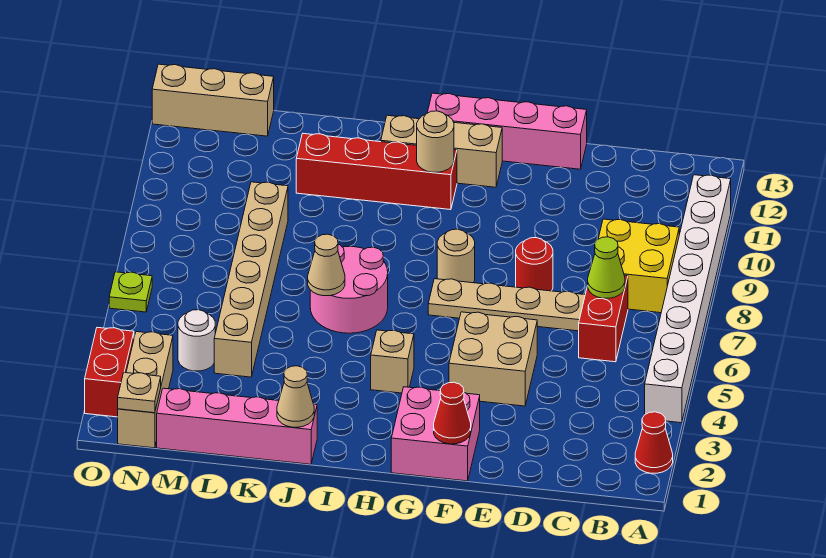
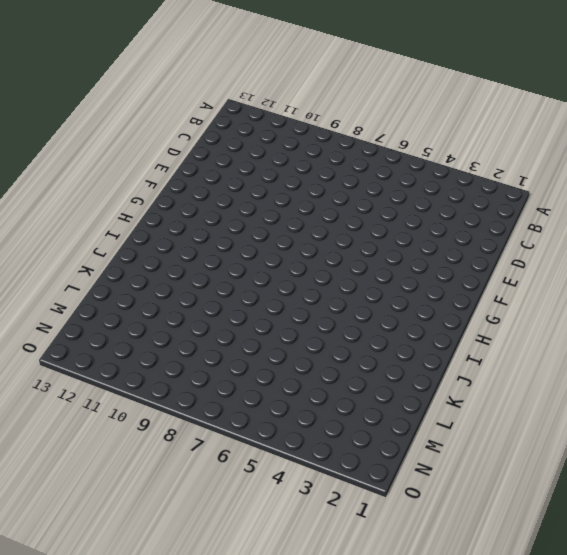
none -> red 1x1 cone [635,412,673,473]
none -> white 1x8 brick [645,175,731,423]
none -> yellow 2x2 brick [598,219,679,313]

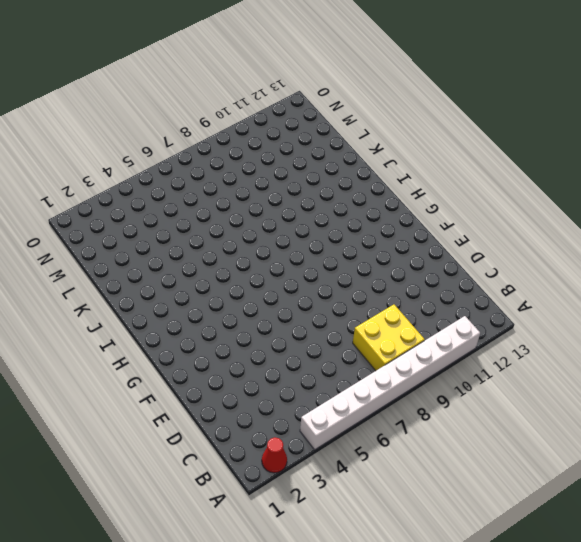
none -> red 1x2 brick [579,275,628,362]
none -> tan 1x4 plate [428,279,585,331]
none -> tan 2x2 brick [449,312,537,406]

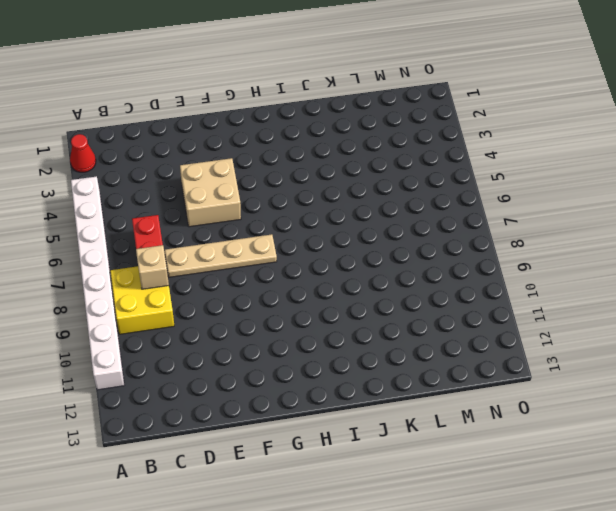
tan 1x1 brick [136,245,169,289] -> tan 1x1 brick moved to [371,330,414,393]
none -> red 1x1 round brick [516,238,553,291]
none -> pink 1x4 brick [427,93,587,169]
none -> pink 2x2 brick [391,387,480,481]

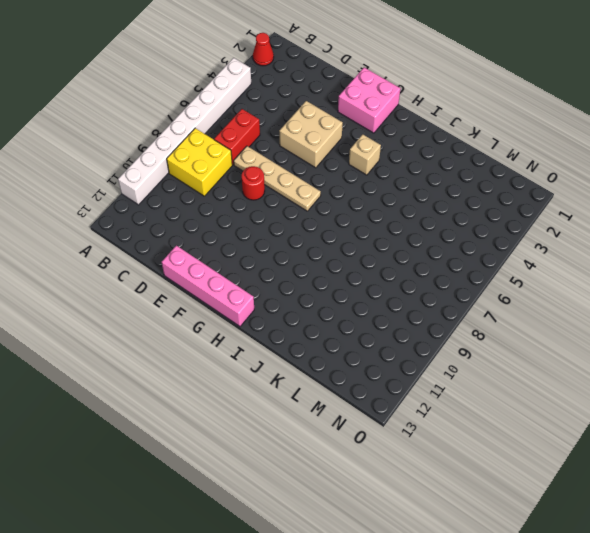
none -> tan 1x1 round brick [437,229,475,283]
none -> tan 1x3 brick [381,115,502,187]
none -> red 1x4 brick [296,134,457,210]

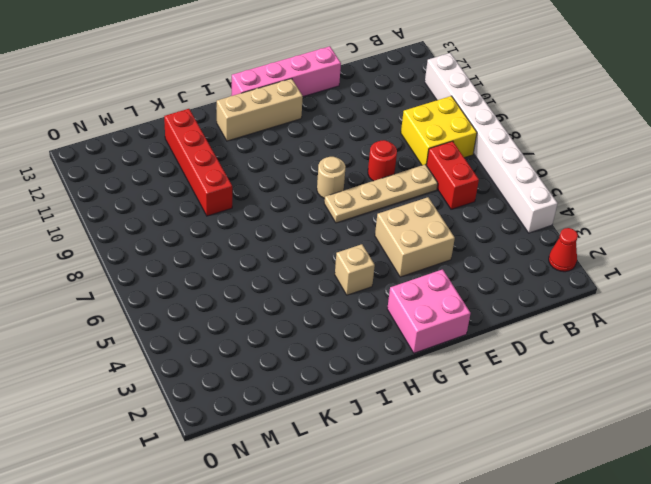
red 1x4 brick [164,109,232,216] -> red 1x4 brick turned to [296,134,457,210]
none -> pink 2x2 round brick [310,244,388,333]
none -> pink 1x4 brick [157,388,317,464]
none -> tan 1x6 brick [214,182,288,377]

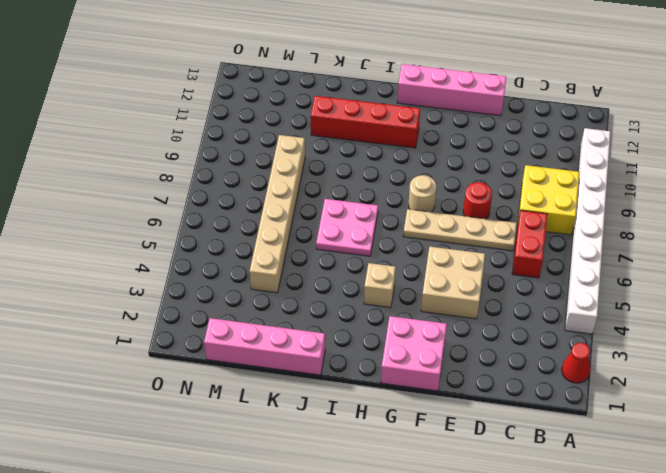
pink 2x2 plate [316,199,378,256] -> pink 2x2 round brick [310,244,388,333]
none -> tan 1x3 brick [381,115,502,187]
none -> white 1x1 round brick [178,310,215,371]
none -> tan 1x3 brick [152,64,274,136]

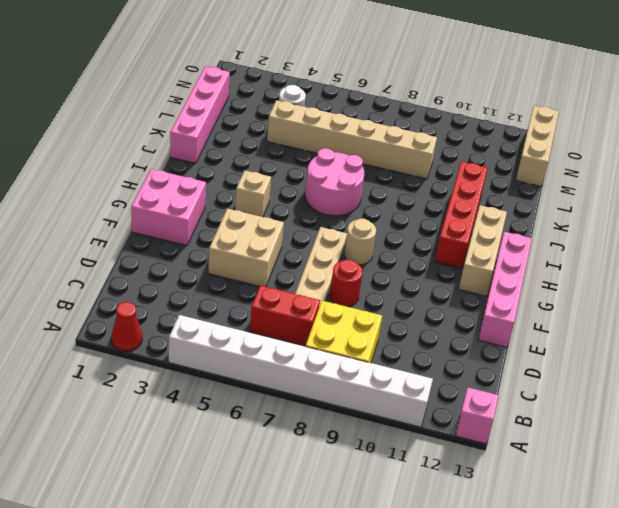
pink 1x1 brick [456,388,499,444] -> none
none -> tan 1x3 brick [118,332,173,448]
none -> red 1x2 brick [85,327,134,417]
none -> lime 1x1 plate [109,272,152,312]

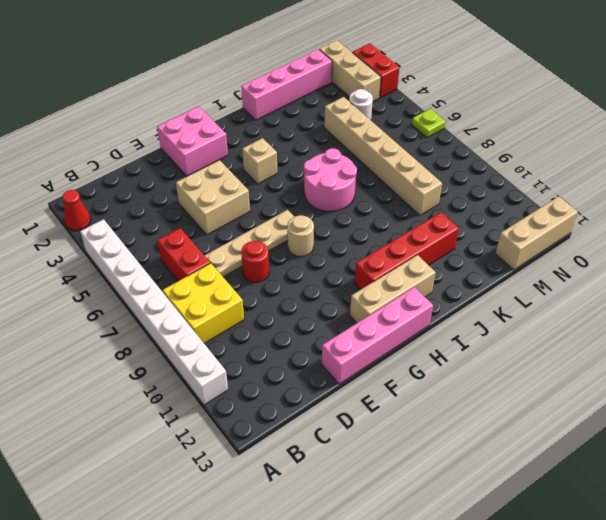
none -> lime 1x1 cone [588,237,625,298]
none -> red 1x1 cone [434,382,471,444]
none -> tan 1x1 round brick [417,111,454,172]

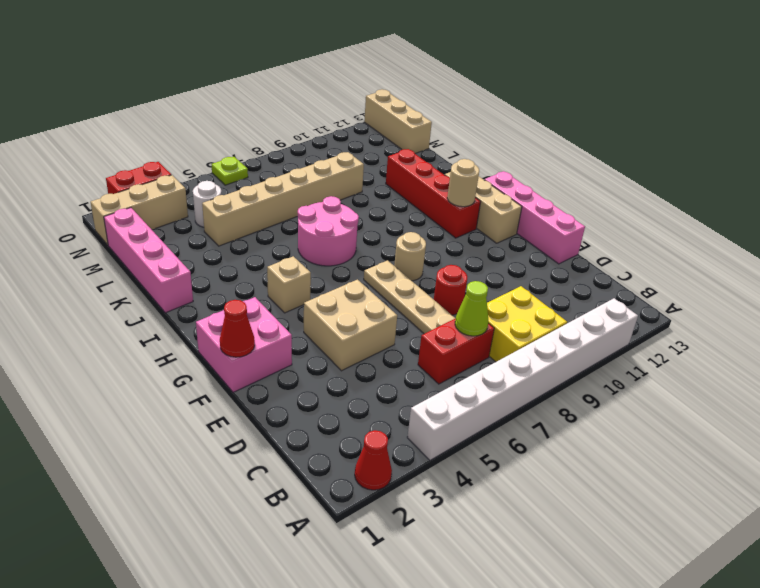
none -> tan 1x1 cone [277,366,314,427]
none -> tan 1x1 cone [308,234,345,296]
none -> tan 1x1 plate [118,373,161,413]

